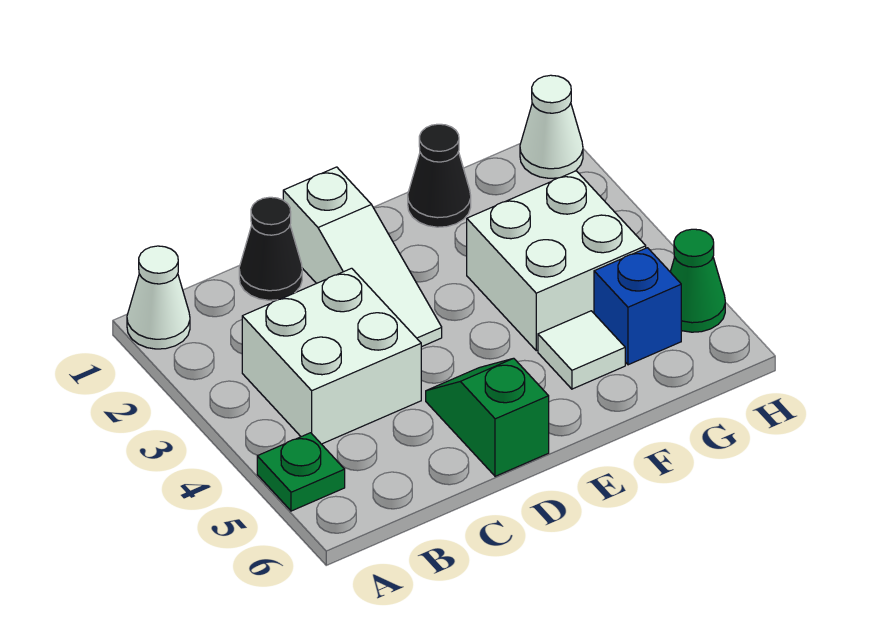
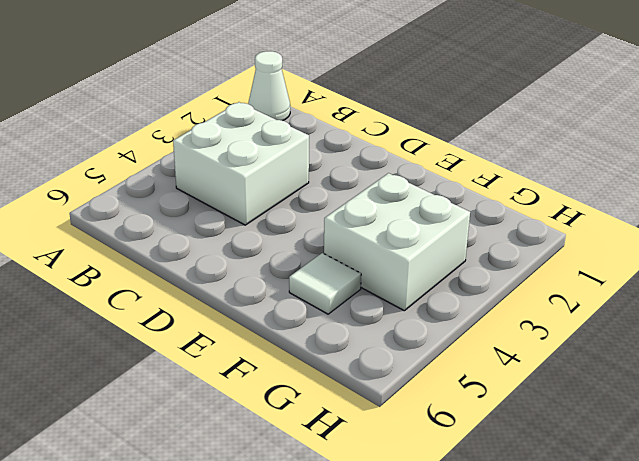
none -> green 1x1 plate [257,433,345,511]
none -> black 1x1 cone [239,197,302,300]
none -> white 1x3 slope [283,167,442,347]

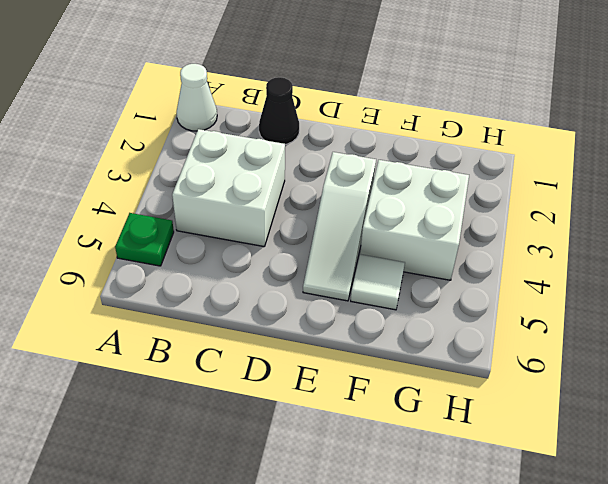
white 1x3 slope [303,152,376,301] -> white 1x3 slope moved to [283,167,442,347]
none -> green 1x2 slope [426,358,549,476]
none -> black 1x1 cone [408,124,471,227]
none -> blue 1x1 brick [594,248,681,365]

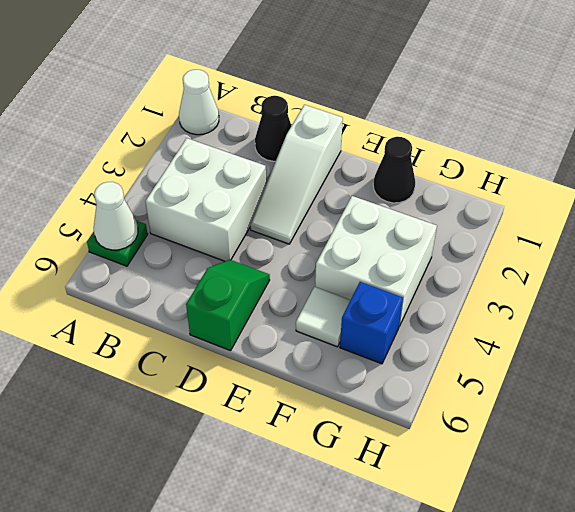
white 1x1 cone [94,182,138,250] -> white 1x1 cone moved to [520,75,583,178]
none -> green 1x1 cone [670,229,725,332]

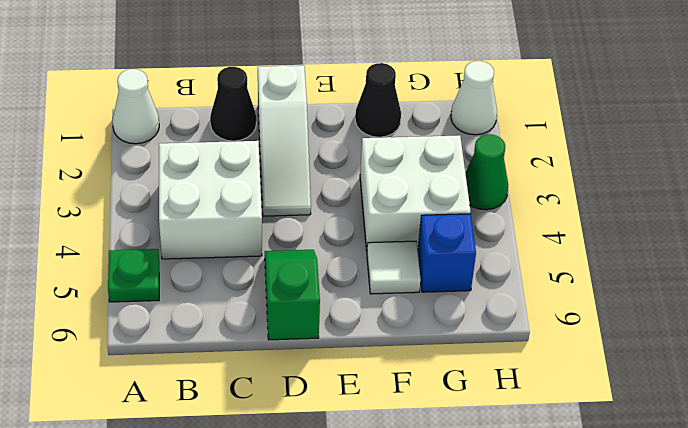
green 1x1 cone [465,134,508,210] -> green 1x1 cone moved to [670,229,725,332]

